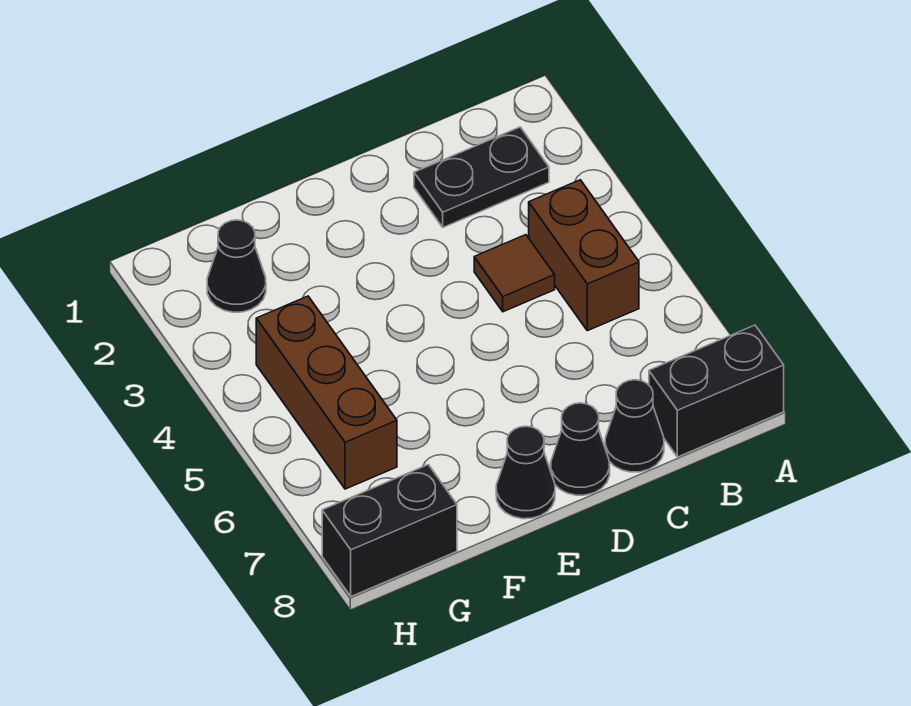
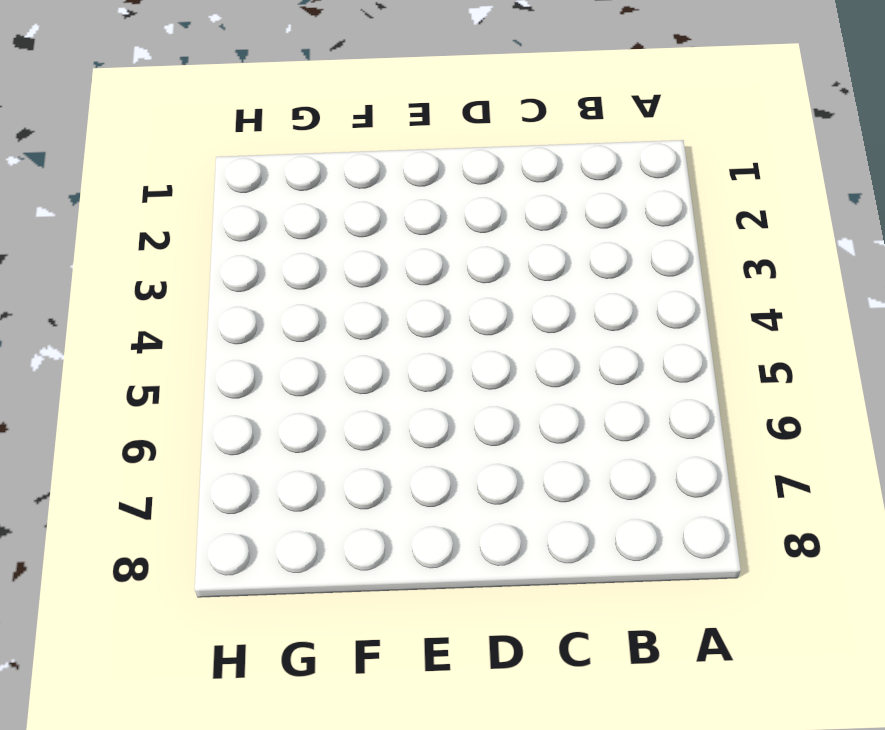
none -> black 1x2 brick [649,325,784,457]
none -> black 1x2 plate [414,127,549,227]

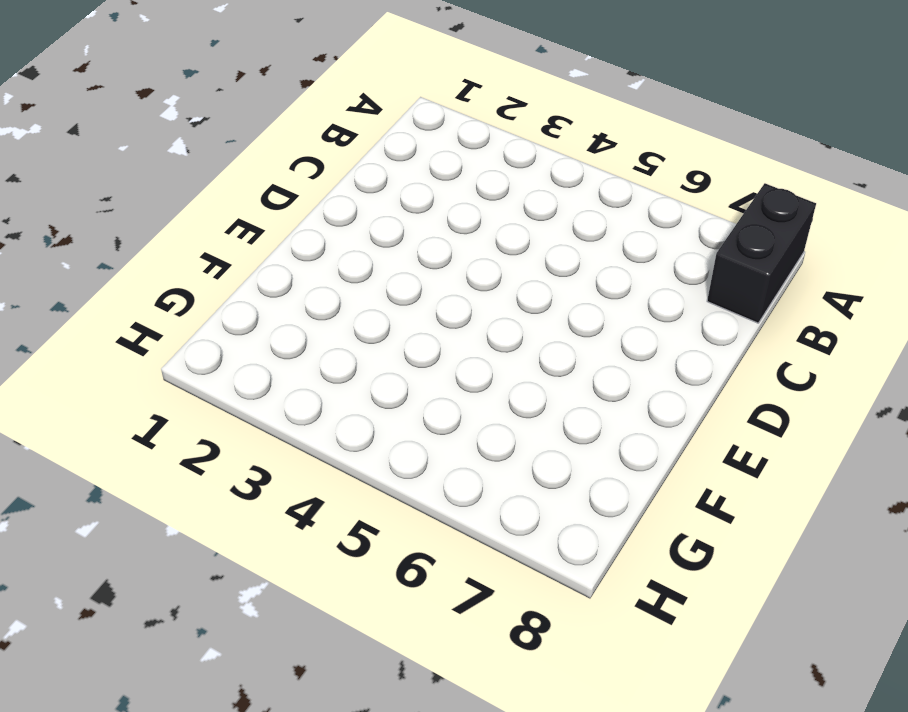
none -> black 1x2 plate [414,127,549,227]
none -> brown 1x2 brick [529,180,639,331]

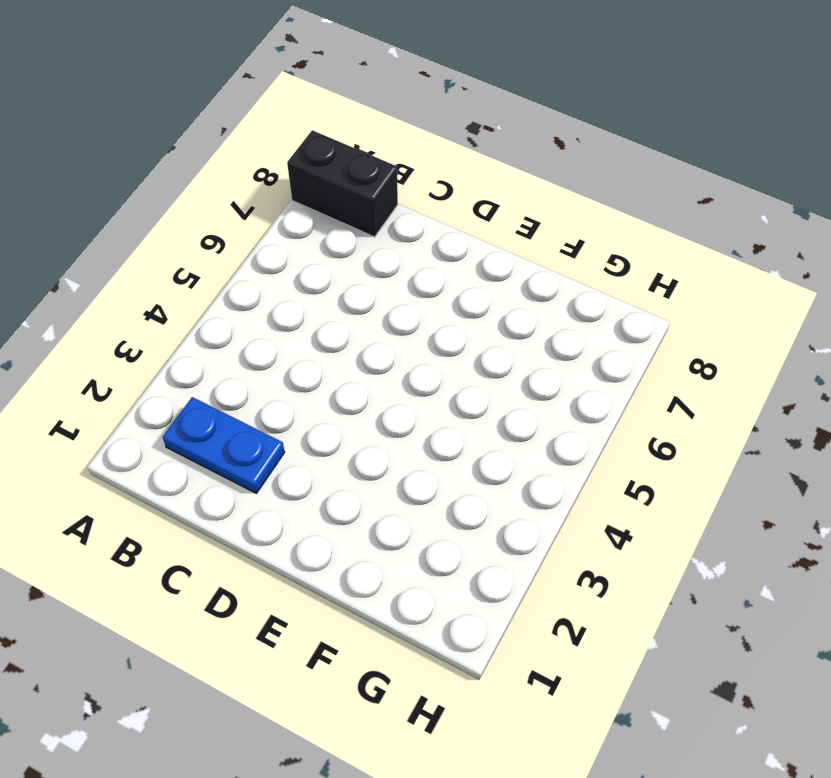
blue 1x2 plate [163,397,285,493] -> black 1x2 plate [414,127,549,227]
none -> brown 1x2 brick [529,180,639,331]
none -> brown 1x1 tile [474,235,555,312]

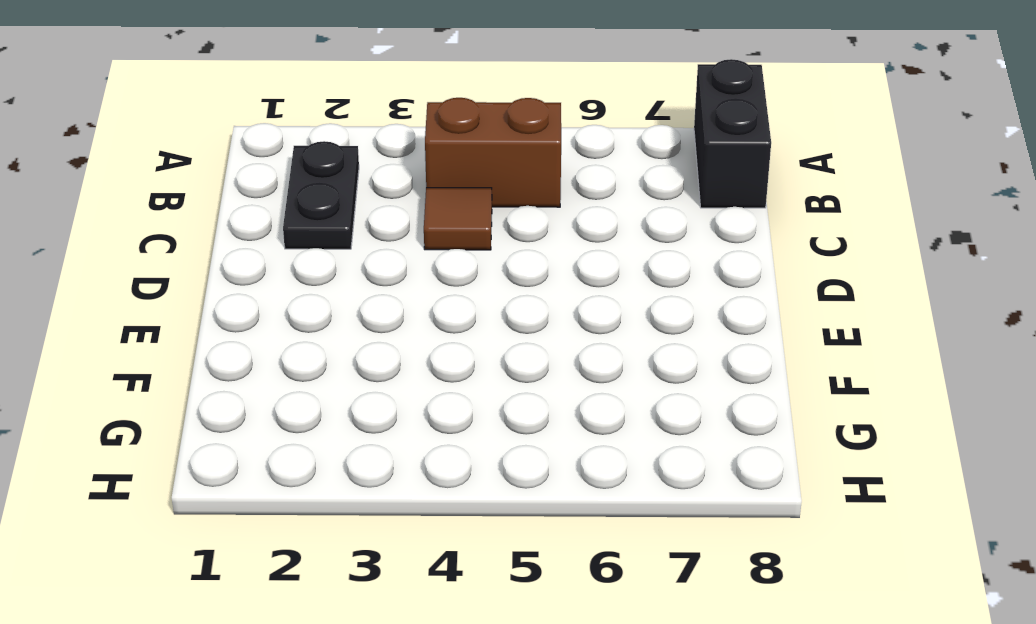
none -> black 1x1 cone [605,380,664,472]
none -> black 1x1 cone [551,403,610,495]

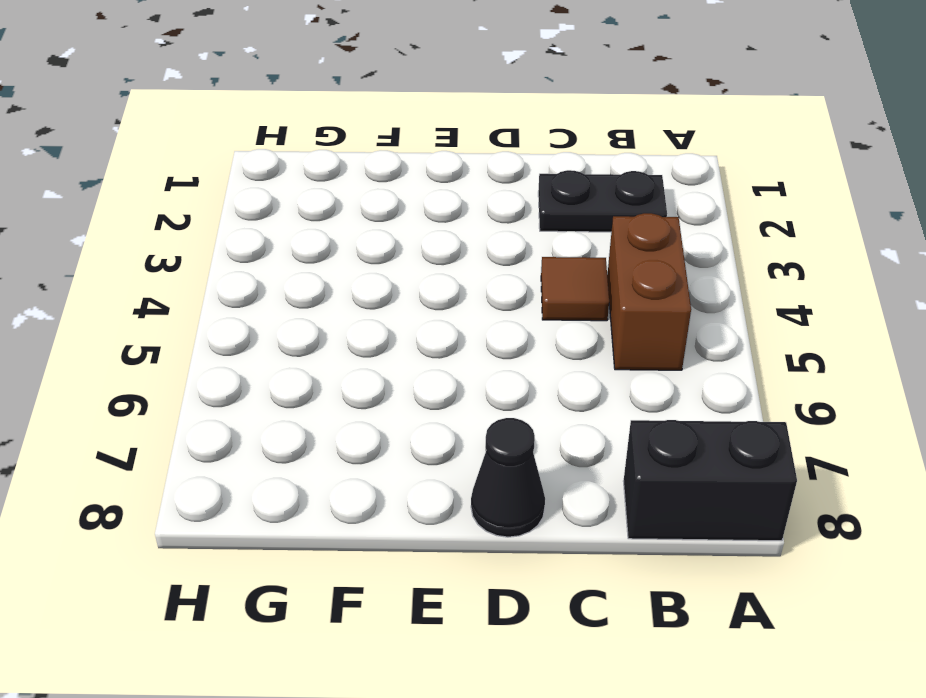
none -> black 1x1 cone [605,380,664,472]
none -> black 1x1 cone [496,426,555,519]

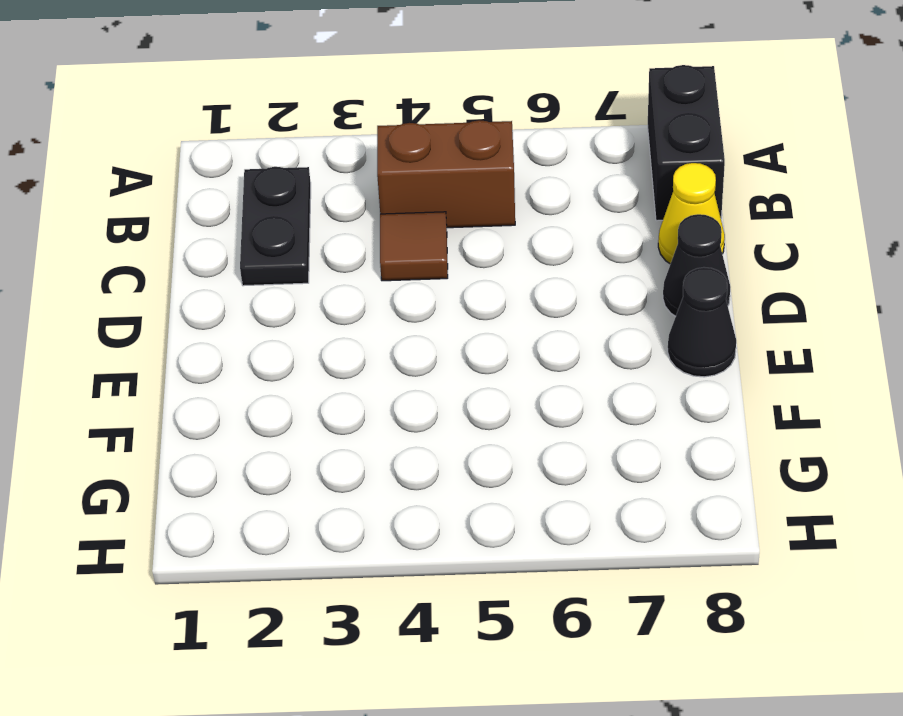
yellow 1x1 cone [658,163,725,264] -> black 1x1 cone [605,380,664,472]
none -> black 1x1 cone [207,220,266,312]
none -> brown 1x3 brick [256,296,397,489]

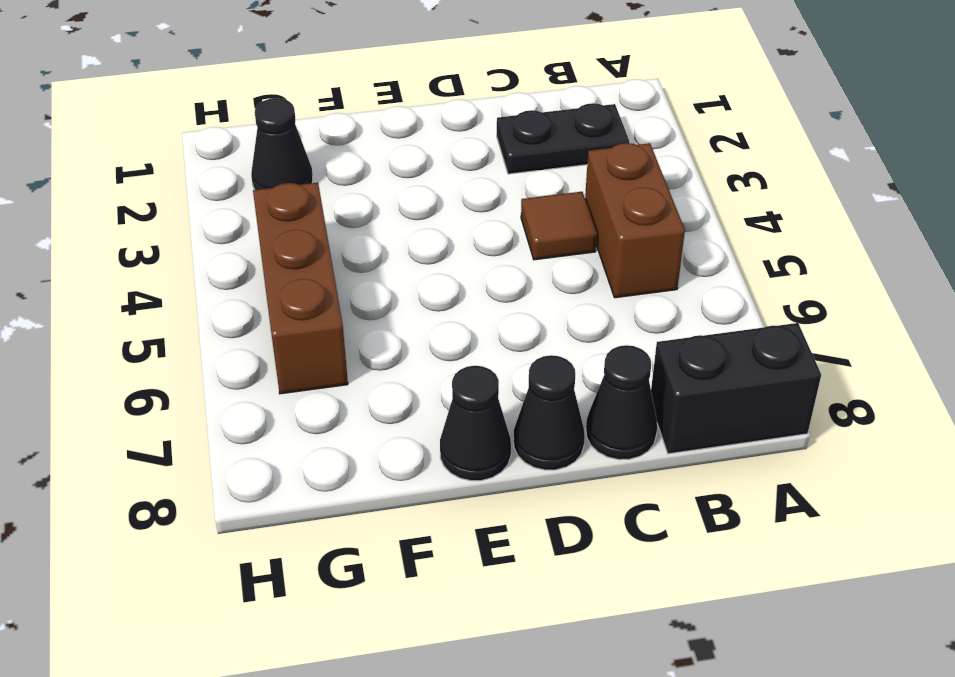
none -> black 1x2 brick [322,465,457,596]

